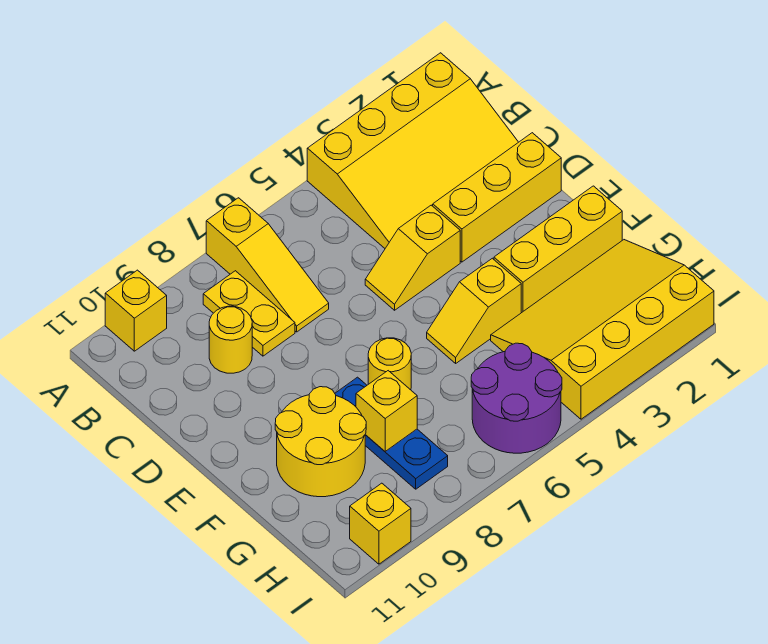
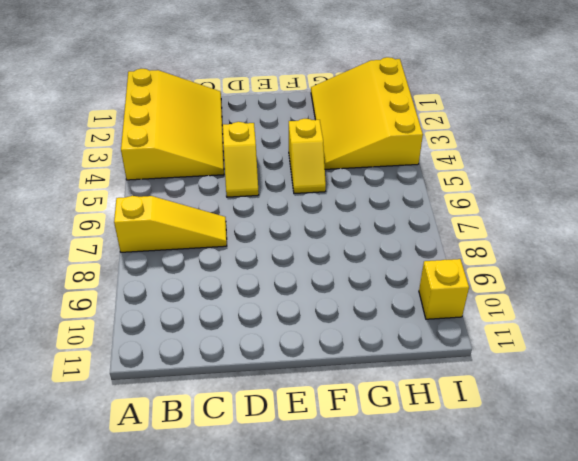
none -> yellow 1x1 brick [105,270,167,351]
none -> yellow 1x2 plate [203,271,295,356]
none -> yellow 1x1 round brick [209,306,252,373]

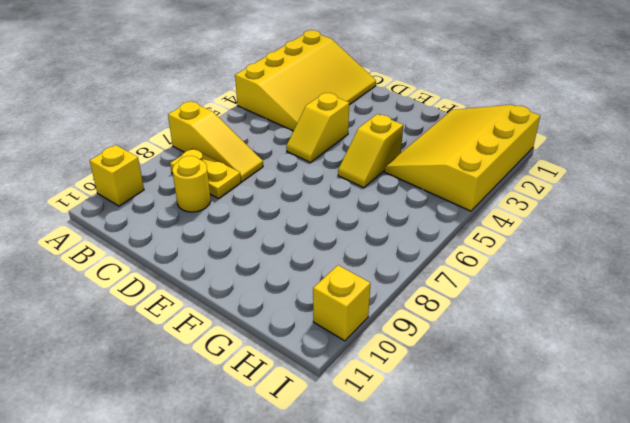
none -> yellow 1x3 brick [433,133,561,262]
none -> yellow 1x3 brick [494,186,622,313]
none -> yellow 1x1 round brick [368,338,411,390]

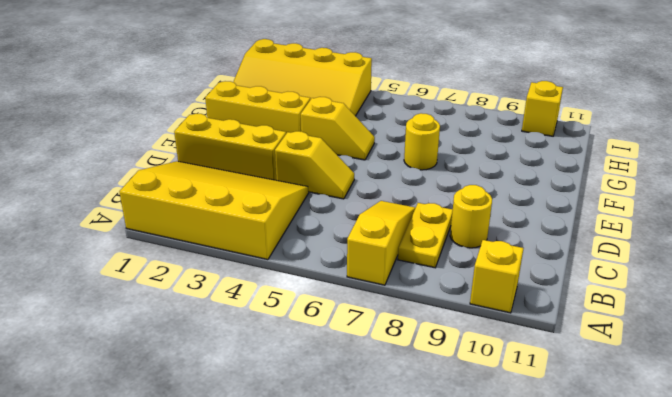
none -> blue 1x3 plate [335,377,448,489]
none -> yellow 2x2 round brick [275,387,366,497]
none -> purple 2x2 round brick [471,343,562,453]

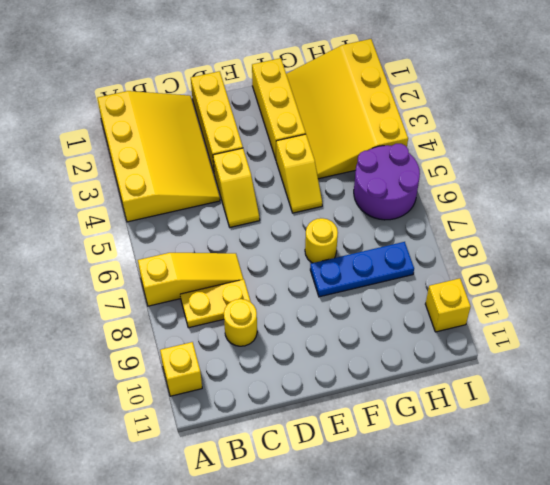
none -> yellow 2x2 round brick [275,387,366,497]
none -> yellow 1x1 brick [356,371,417,451]

